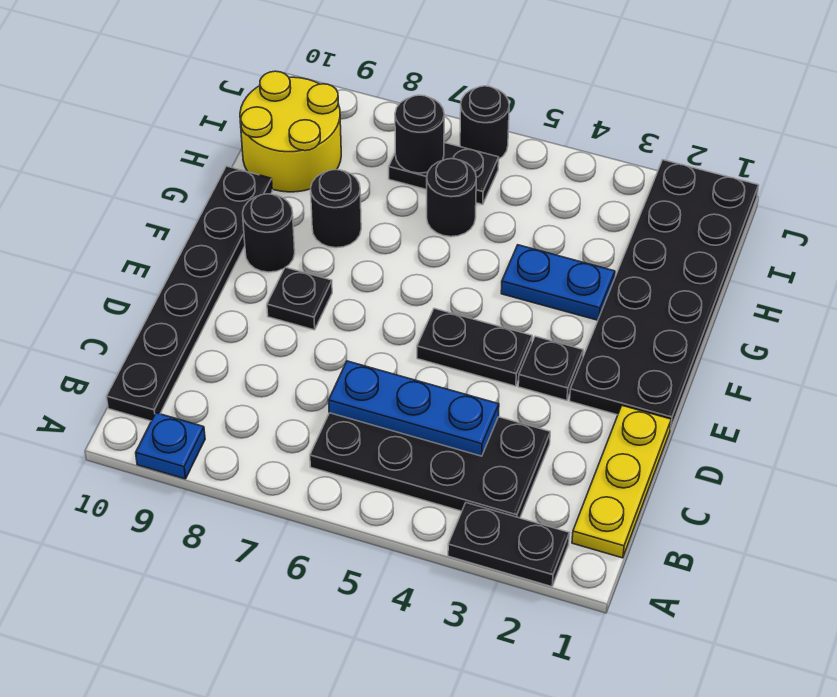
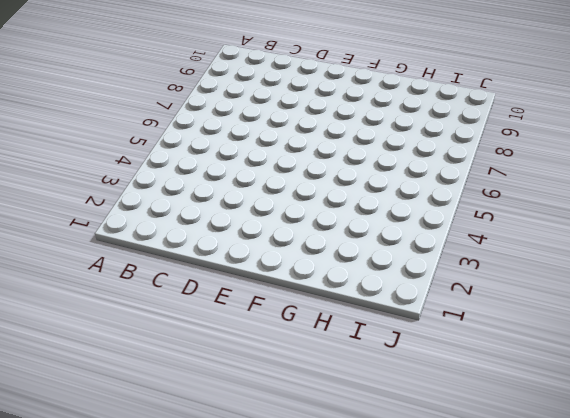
none -> black 1x2 plate [448,503,569,587]
none -> blue 1x1 plate [136,413,205,479]
none -> yellow 1x3 plate [572,406,671,558]

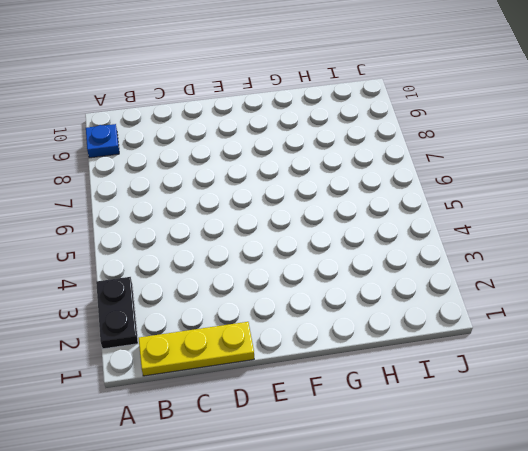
none -> black 2x4 plate [310,413,550,518]
none -> black 1x6 plate [107,166,272,421]
none -> black 2x6 plate [570,160,759,429]

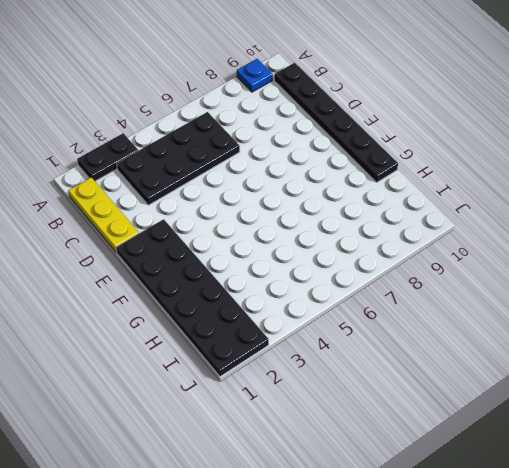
none -> black 1x1 plate [518,336,583,401]
none -> black 1x2 plate [417,308,532,386]
none -> black 1x1 plate [267,267,332,330]

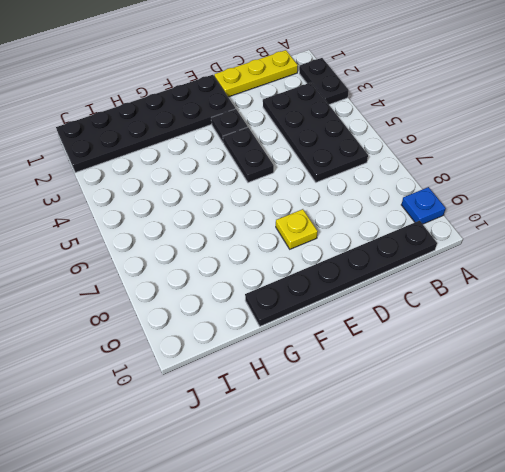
yellow 1x1 plate [276,209,318,249] -> black 1x1 plate [267,267,332,330]
none -> black 1x1 round brick [243,194,295,272]
none -> blue 1x2 plate [501,245,615,320]
none -> black 1x1 round brick [311,170,361,248]

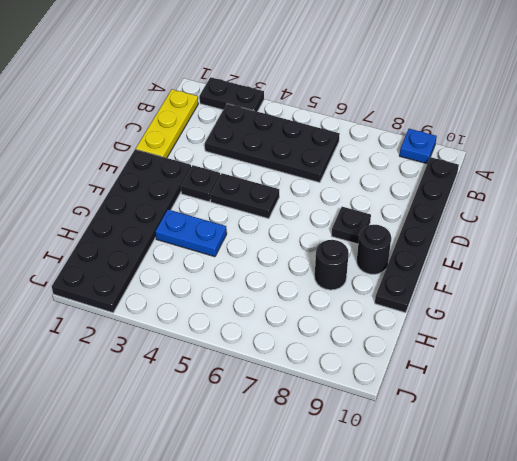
none -> black 1x1 round brick [427,159,476,237]
none -> yellow 2x2 round brick [240,71,341,192]
none -> black 1x2 plate [389,143,499,205]

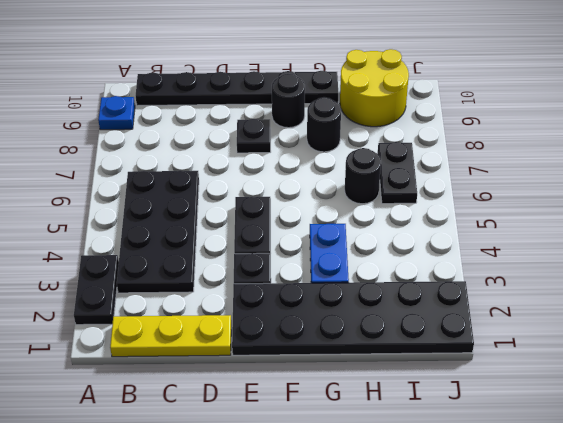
none -> black 1x1 round brick [460,86,509,159]
none -> blue 1x3 plate [329,361,499,456]
none -> black 1x1 round brick [395,95,444,173]

